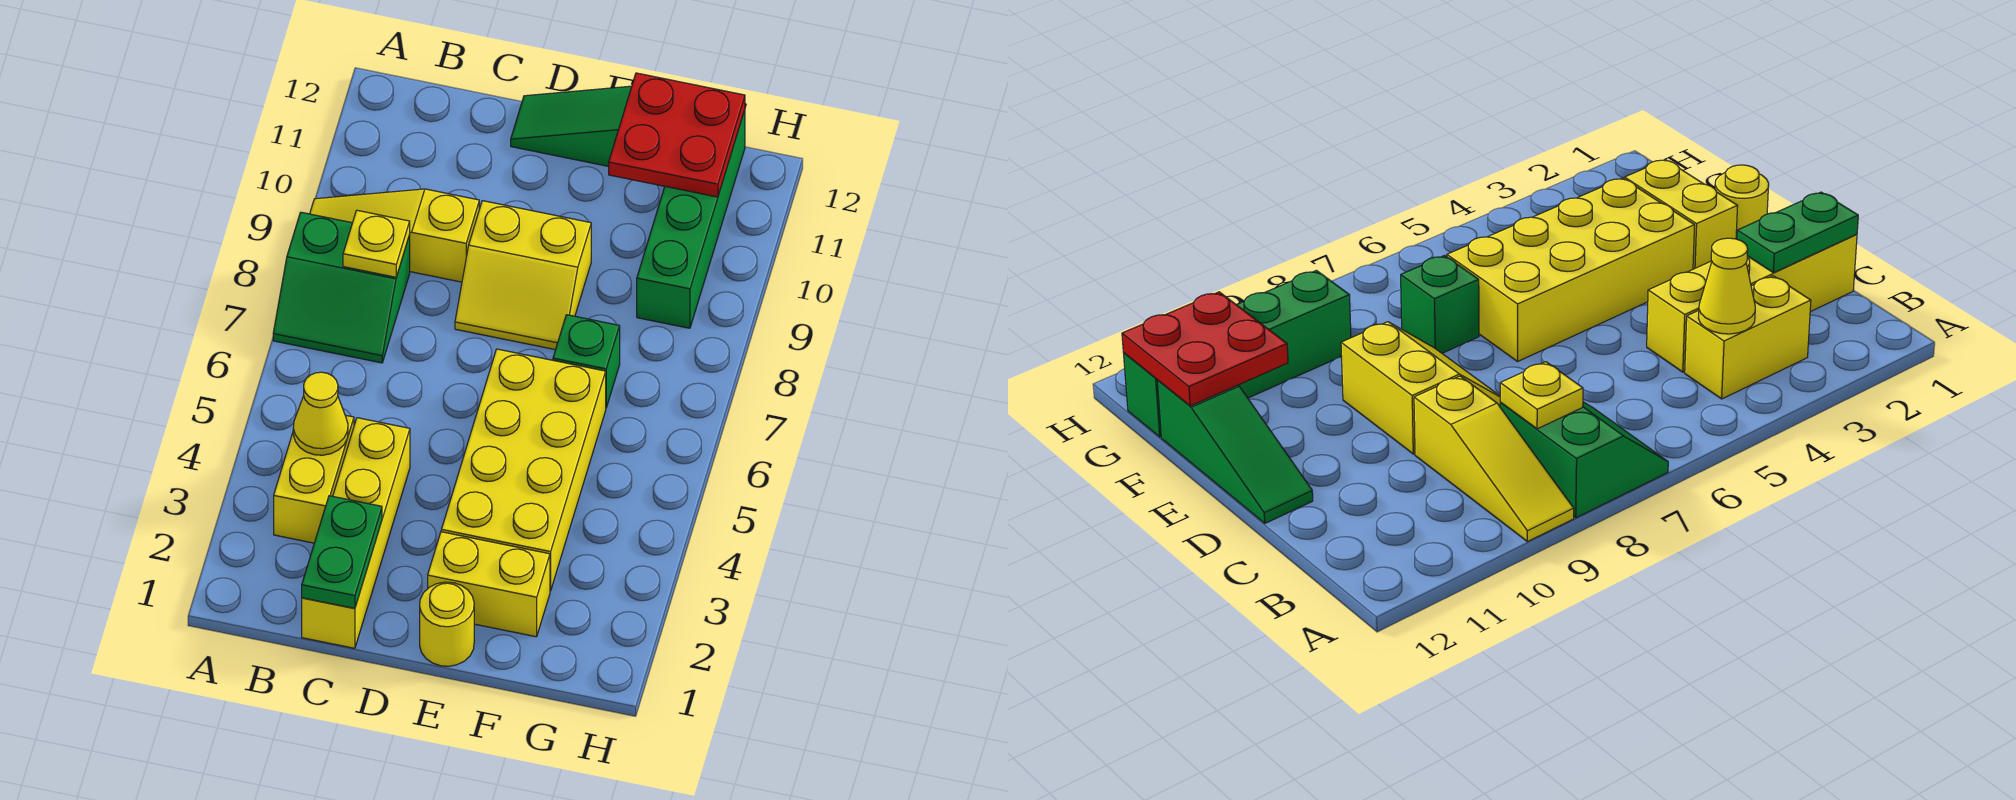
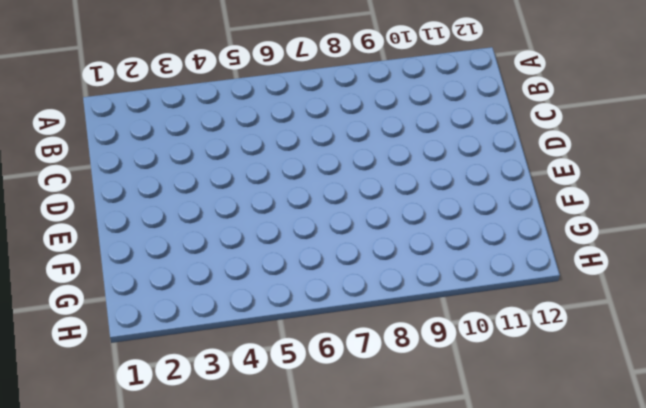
none -> green 2x2 slope [273,212,410,363]
none -> yellow 1x3 slope [310,189,479,282]
none -> yellow 1x2 brick [274,415,354,543]

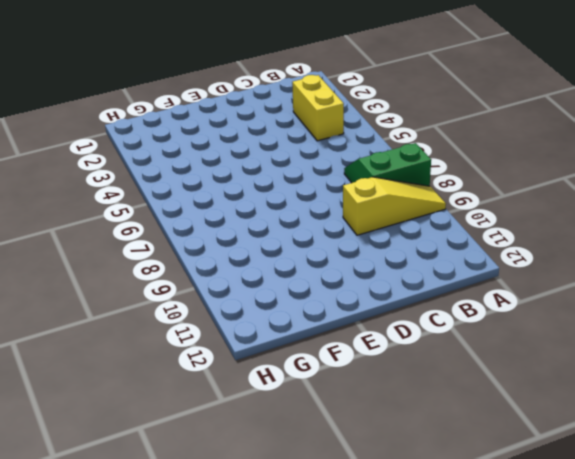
none -> yellow 1x4 brick [302,418,410,648]
none -> yellow 2x2 slope [455,201,591,350]
none -> green 1x3 slope [511,86,632,166]

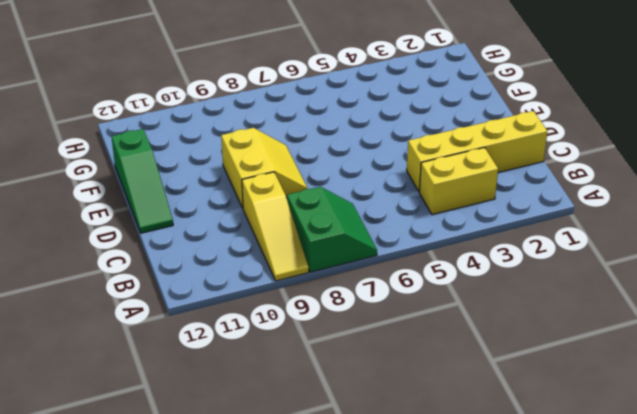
none -> yellow 1x1 round brick [420,582,474,666]
none -> yellow 1x2 brick [428,532,550,637]
none -> yellow 2x4 brick [441,349,606,591]

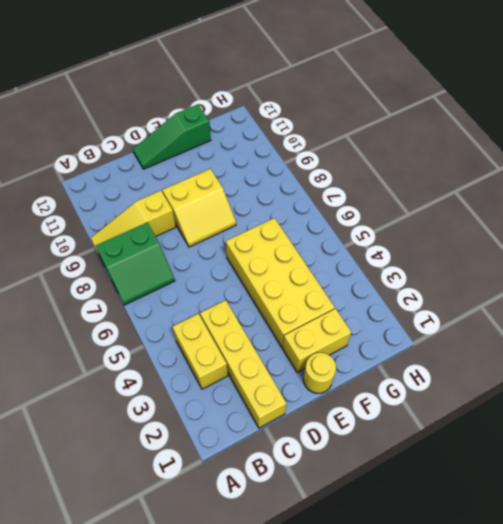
none -> green 1x1 brick [553,315,620,407]
none -> green 1x4 brick [637,110,745,328]
none -> yellow 1x1 cone [293,372,348,455]

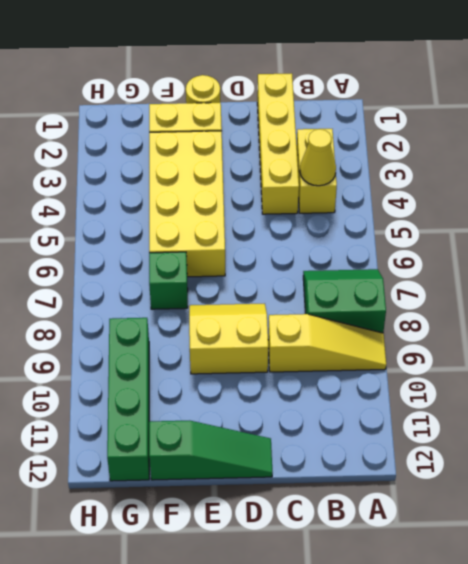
none -> yellow 1x1 plate [343,210,410,277]
none -> green 1x2 plate [302,496,382,608]
none -> red 2x2 plate [609,73,745,197]

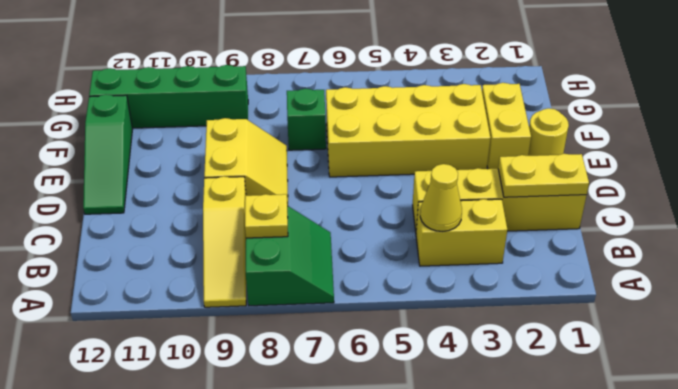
yellow 1x2 plate [498,154,589,197] -> green 1x2 plate [302,496,382,608]
none -> red 2x2 plate [609,73,745,197]

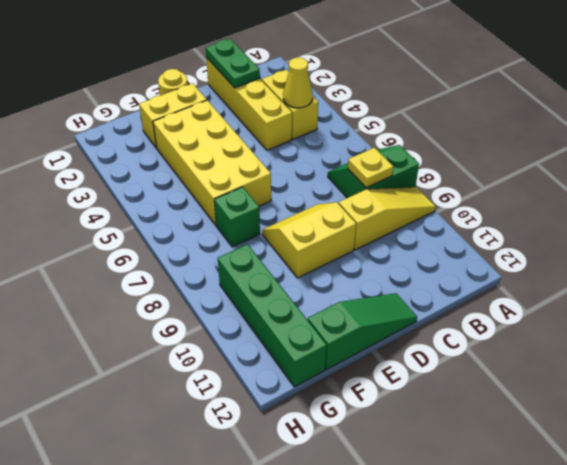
none -> red 2x2 plate [609,73,745,197]

